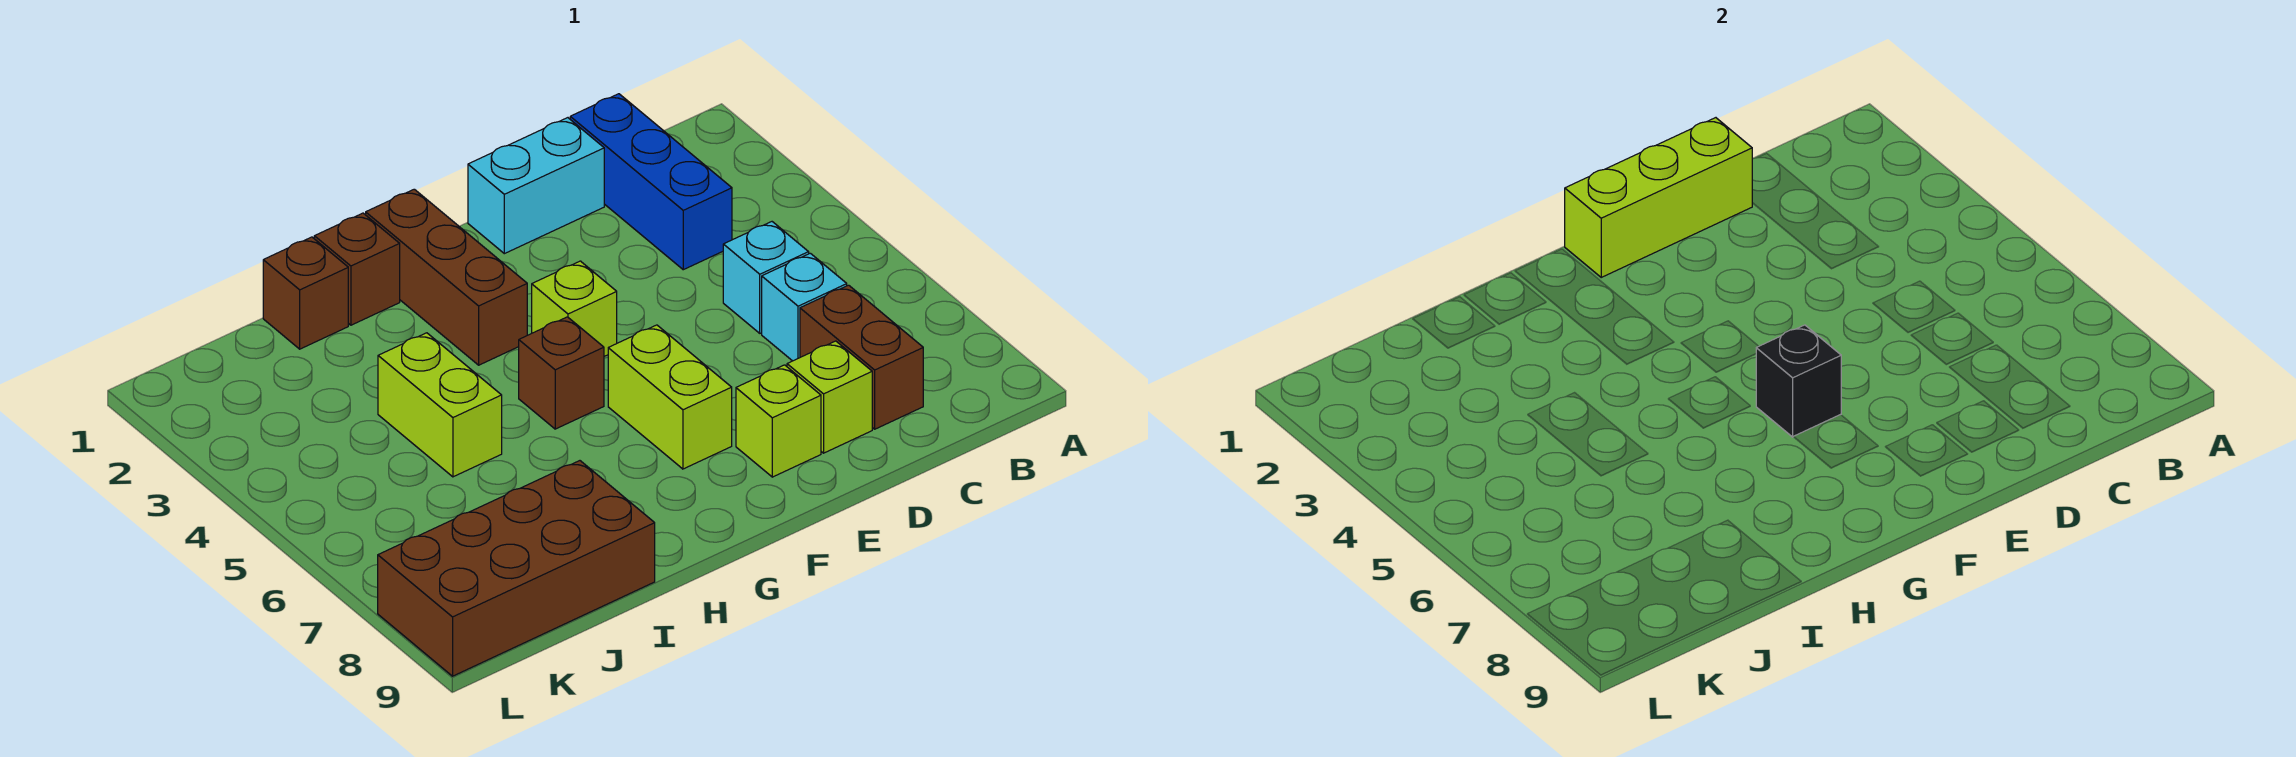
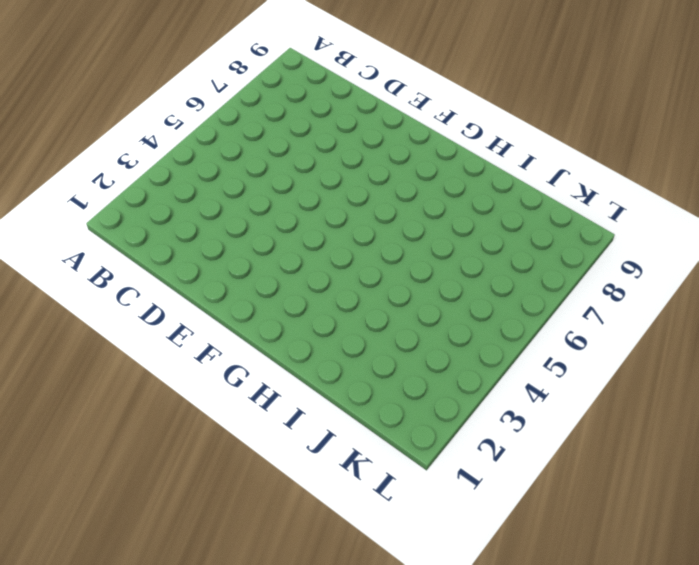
none -> blue 1x3 brick [570,94,732,270]
none -> cyan 1x1 brick [723,222,809,333]
none -> cyan 1x1 brick [762,253,847,361]

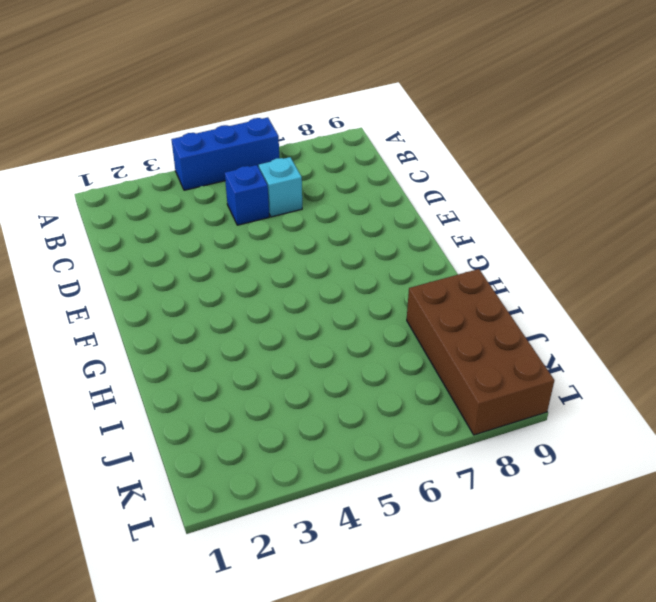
blue 1x3 brick [171,117,279,190] -> blue 1x3 brick moved to [570,94,732,270]
blue 1x1 brick [225,165,269,225] -> cyan 1x1 brick [723,222,809,333]
none -> brown 1x2 brick [800,285,923,429]
none -> cyan 1x2 brick [468,118,604,254]
none -> lime 1x1 brick [787,341,872,453]

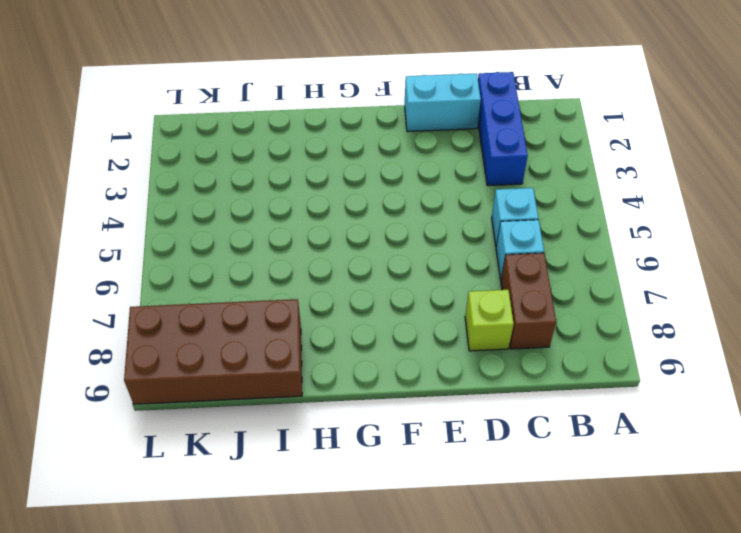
none -> lime 1x1 brick [736,365,821,477]
none -> lime 1x1 brick [532,261,617,356]
none -> lime 1x2 brick [608,325,732,469]

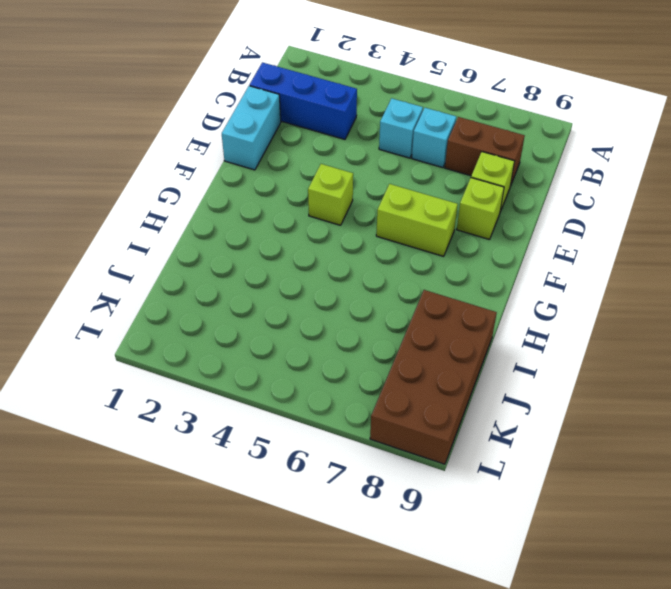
none -> brown 1x3 brick [366,189,527,365]
none -> brown 1x1 brick [519,317,604,429]
none -> brown 1x1 brick [314,213,400,325]

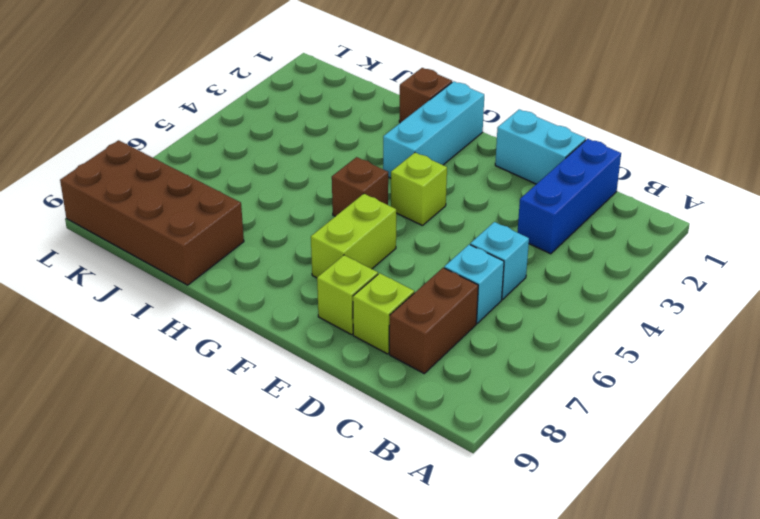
cyan 1x3 brick [383,81,484,178] -> brown 1x3 brick [366,189,527,365]
none -> brown 1x1 brick [263,237,348,349]
none -> lime 1x2 brick [378,333,502,477]
none -> lime 1x3 brick [1565,118,1753,277]

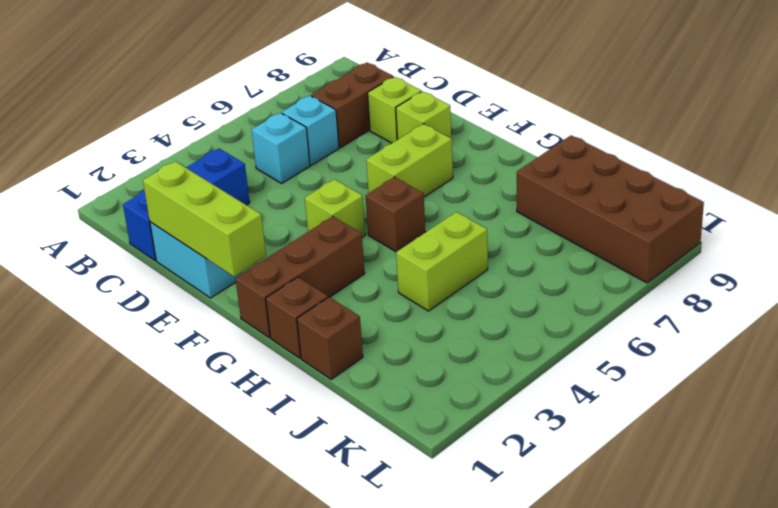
none -> black 1x1 brick [1756,325,1841,437]

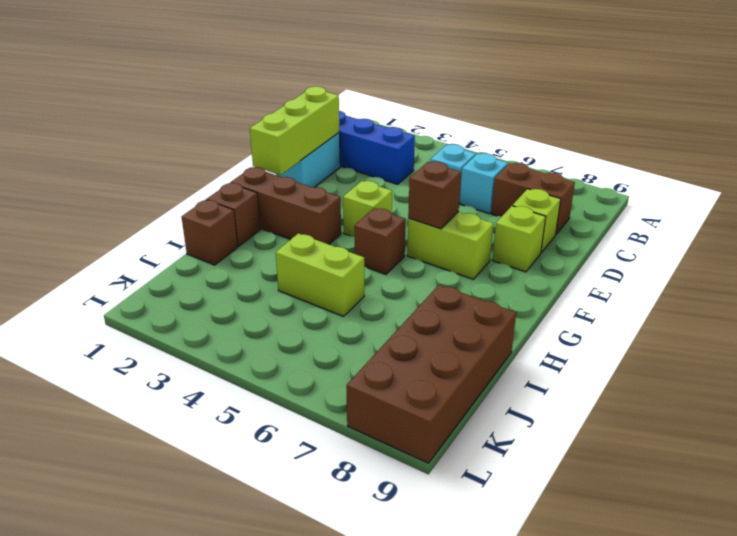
brown 1x1 brick [408,161,461,229] -> black 1x1 brick [1756,325,1841,437]

